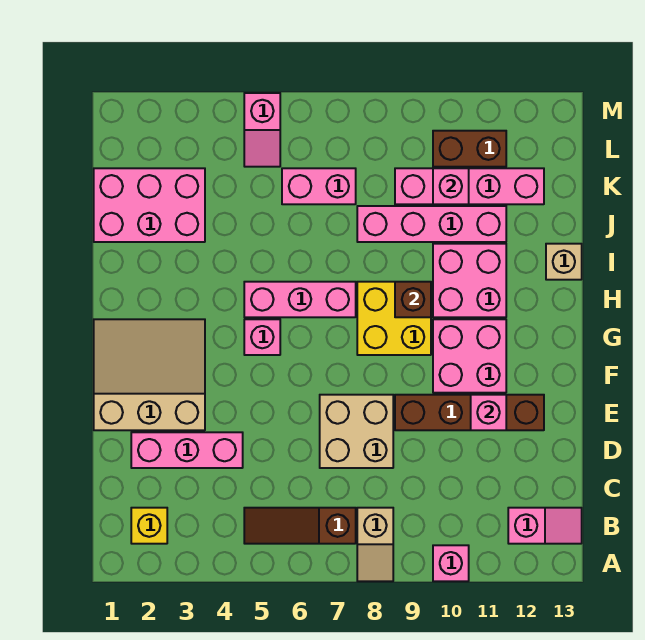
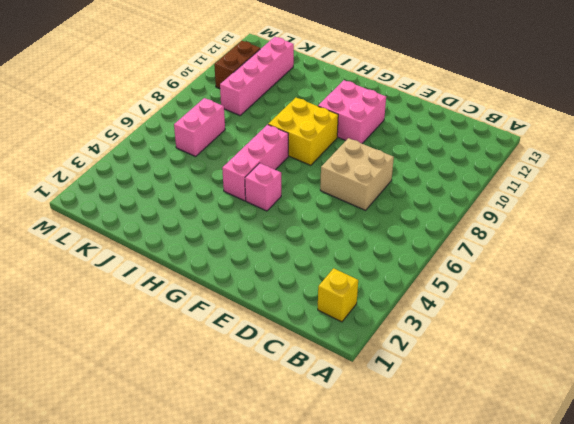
none -> tan 1x2 slope [357,508,393,581]
none -> pink 1x1 brick [433,545,469,581]
none -> brown 1x3 slope [244,508,356,544]

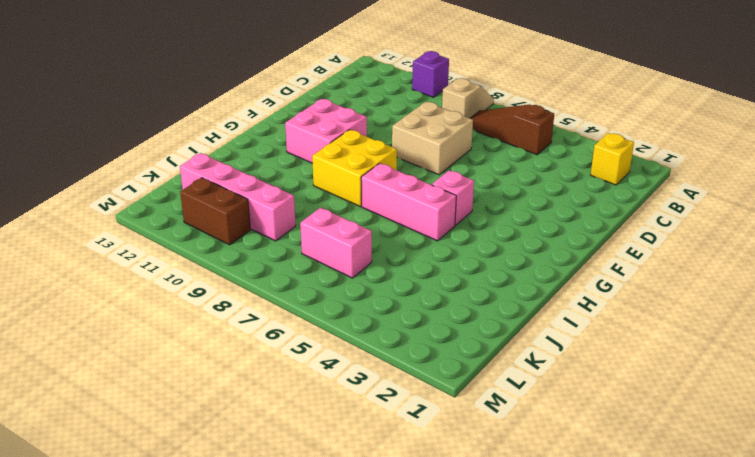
purple 1x1 brick [412,51,449,97] -> pink 1x1 brick [433,545,469,581]
brown 1x3 slope [470,105,554,155] -> brown 1x3 slope turned to [244,508,356,544]
none -> pink 1x2 slope [508,508,582,544]
none -> pink 1x3 brick [131,432,243,468]
none -> tan 3x3 slope [94,319,205,430]

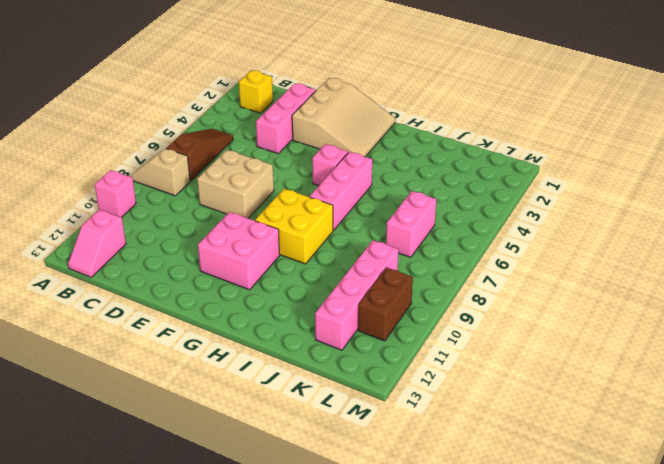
none -> brown 1x4 brick [395,395,544,430]
none -> pink 2x2 brick [433,244,506,317]
none -> tan 1x1 brick [546,244,582,280]

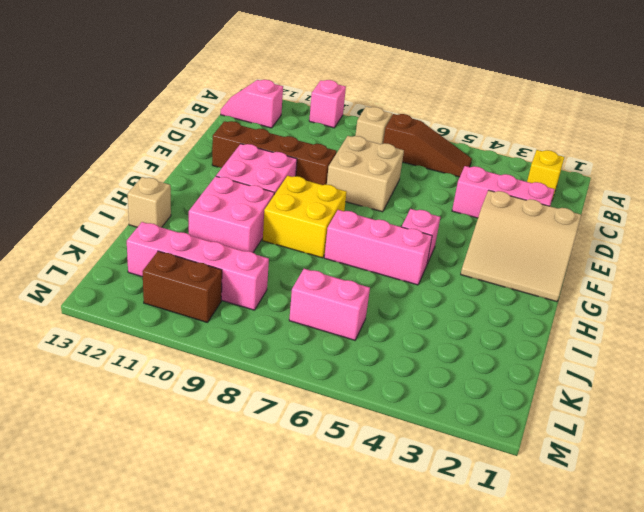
none -> pink 2x3 brick [94,168,205,242]
none -> pink 1x4 brick [357,206,506,242]
none -> pink 1x2 slope [244,93,280,167]

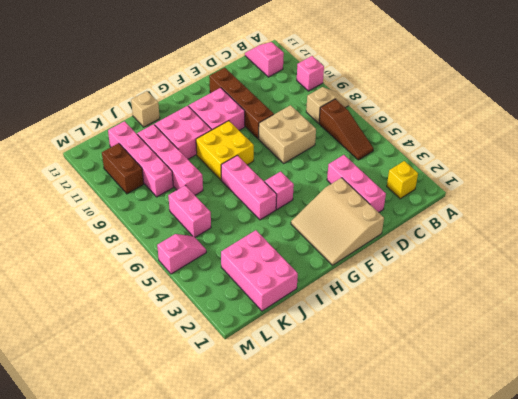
none -> pink 1x1 brick [471,395,506,430]
none -> brown 1x1 brick [395,282,431,317]
none -> pink 1x1 brick [433,168,469,204]

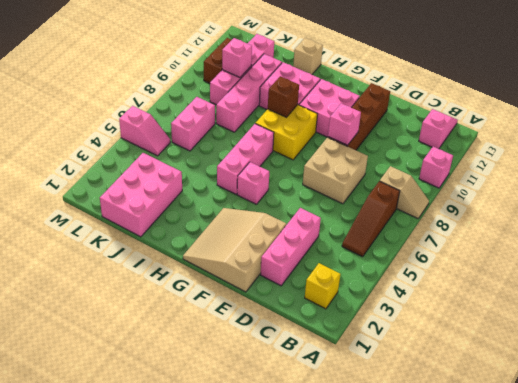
pink 1x1 brick [328,103,361,145] -> pink 1x1 brick moved to [471,395,506,430]

